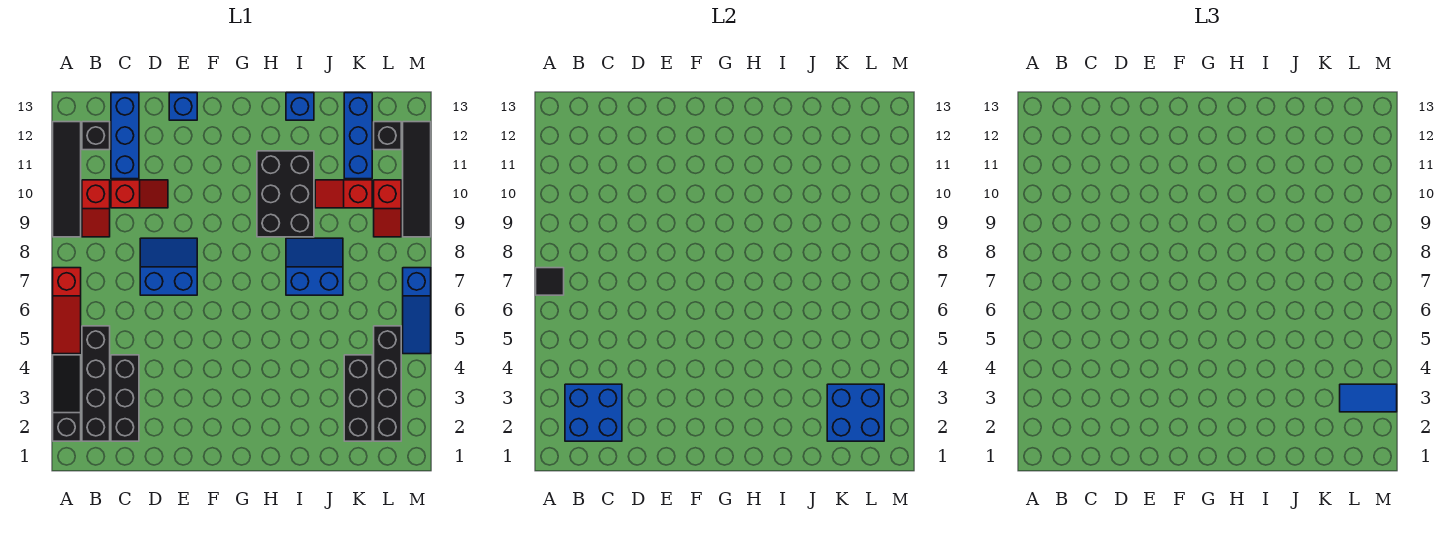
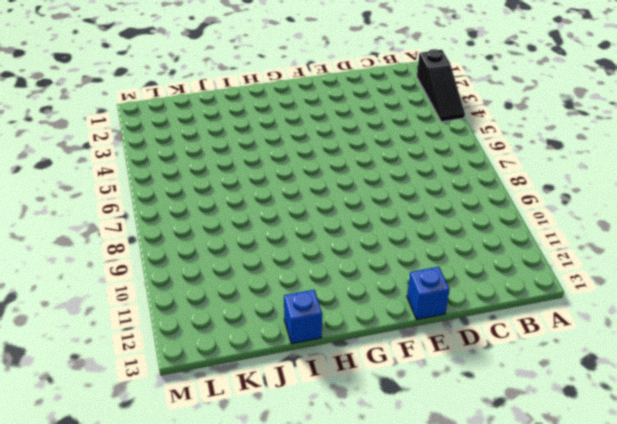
none -> red 1x3 slope [53,268,81,354]
none -> black 1x4 tile [53,122,81,237]
none -> black 1x4 brick [82,326,110,441]

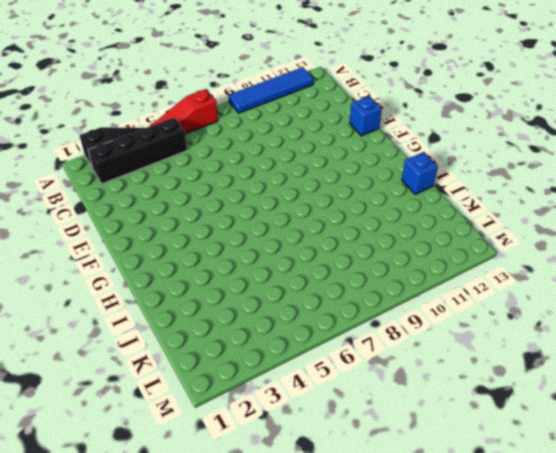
blue 1x4 tile [228,67,313,113] -> black 1x4 tile [53,122,81,237]
none -> red 1x2 slope [82,180,110,237]
none -> black 1x1 brick [82,122,110,150]
none -> black 1x3 brick [111,355,139,441]

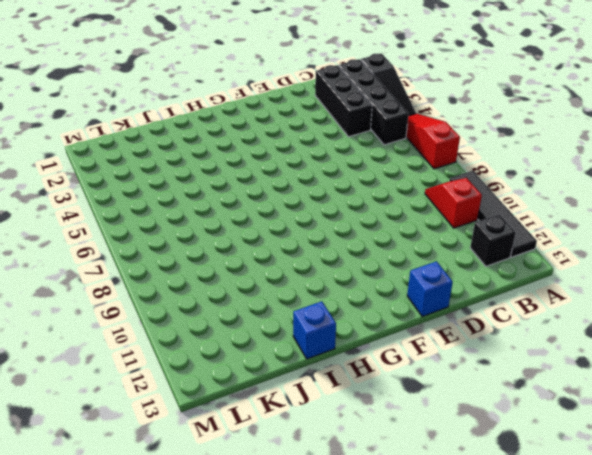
none -> red 1x2 slope [111,180,168,208]
none -> blue 1x3 brick [111,93,139,179]
none -> blue 2x2 slope [140,238,197,295]

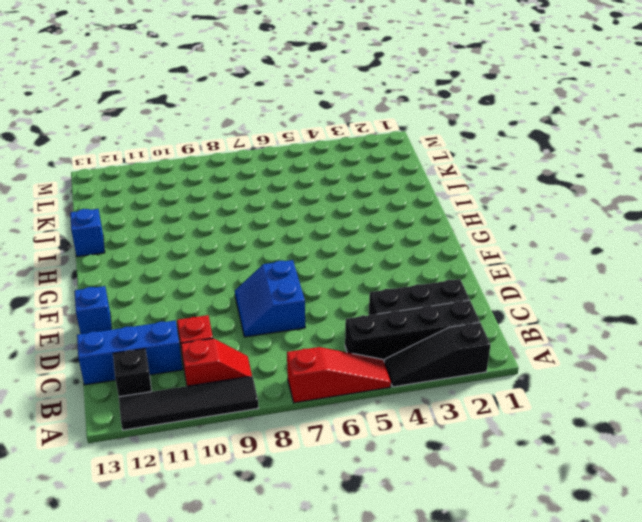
none -> black 2x3 brick [257,151,314,237]
none -> blue 2x2 slope [286,238,343,295]
none -> red 1x2 slope [315,180,372,208]

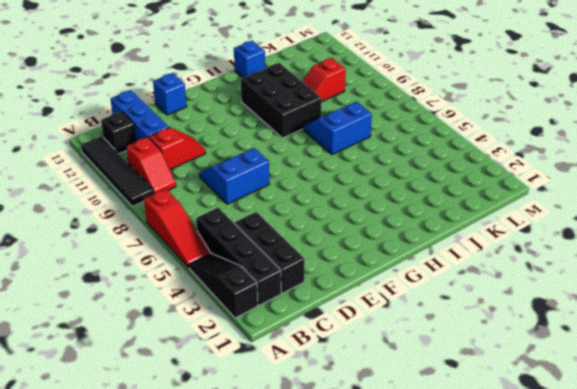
none -> black 1x3 brick [344,355,372,441]
none -> blue 1x3 brick [344,93,372,179]
none -> black 1x4 brick [374,326,401,441]

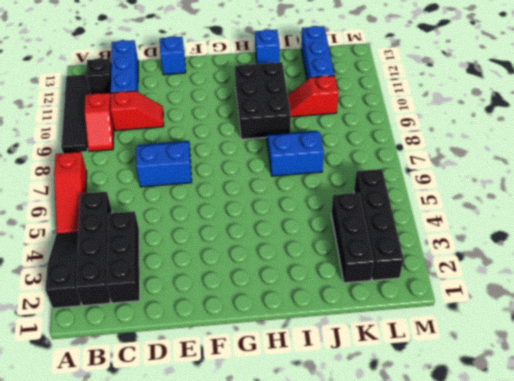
none -> red 1x2 slope [374,180,401,237]
none -> black 1x1 brick [374,122,401,150]
none -> blue 1x3 slope [403,268,431,354]

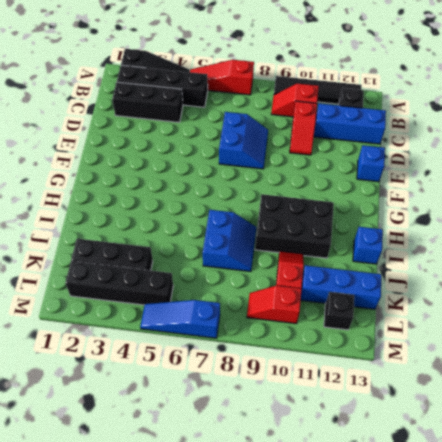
none -> black 1x4 tile [403,122,431,237]
none -> black 1x1 tile [536,268,564,295]
none -> blue 2x2 brick [565,384,622,441]

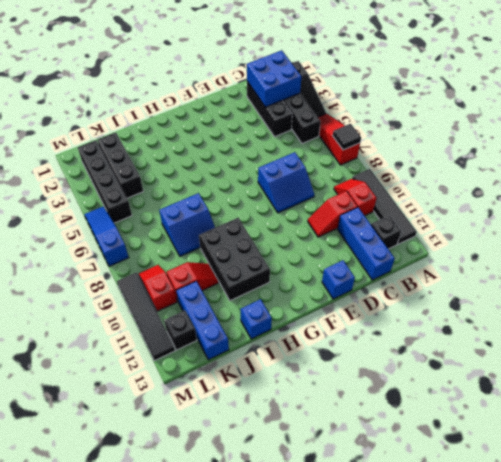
none -> blue 2x2 brick [827,384,884,441]
none -> blue 1x2 tile [1340,384,1397,412]

